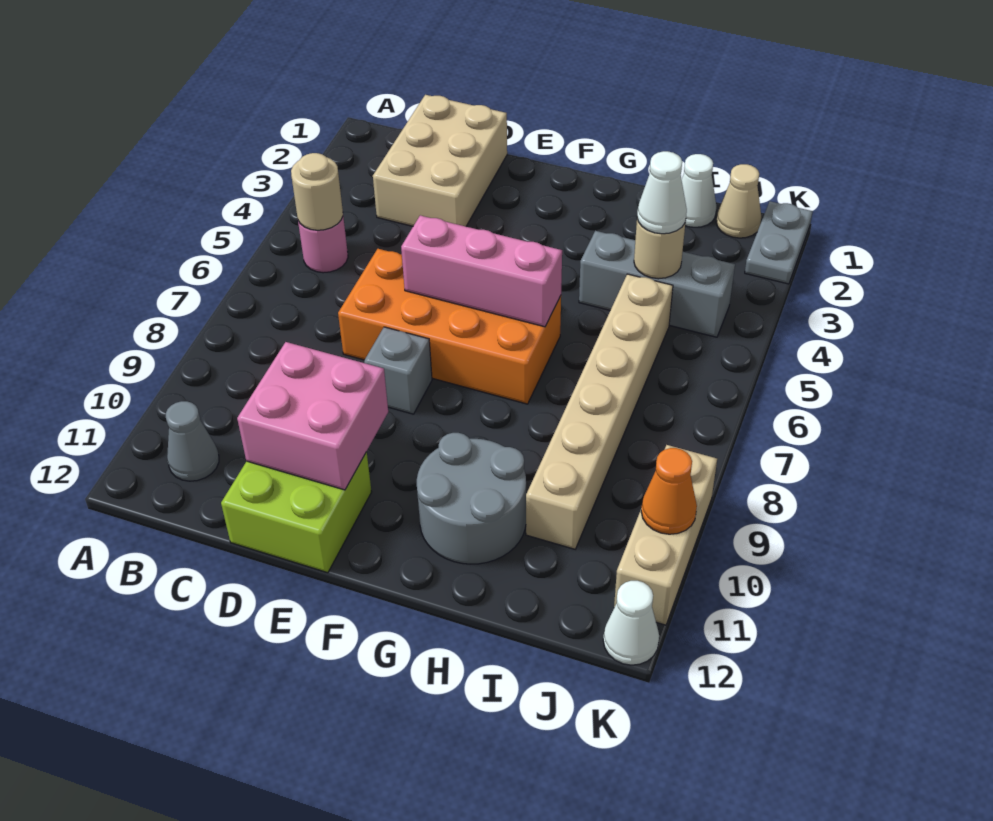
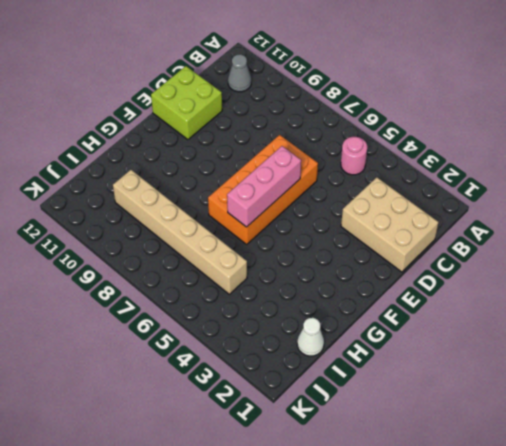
none -> grey 1x1 brick [364,327,432,414]
none -> grey 2x2 round brick [417,433,526,564]
none -> grey 1x3 brick [579,231,735,337]

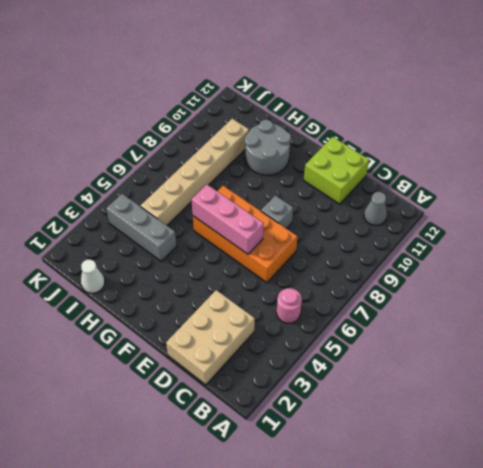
none -> tan 1x1 cone [716,164,761,238]
none -> grey 1x2 plate [745,201,813,284]
none -> tan 1x3 brick [614,445,717,625]

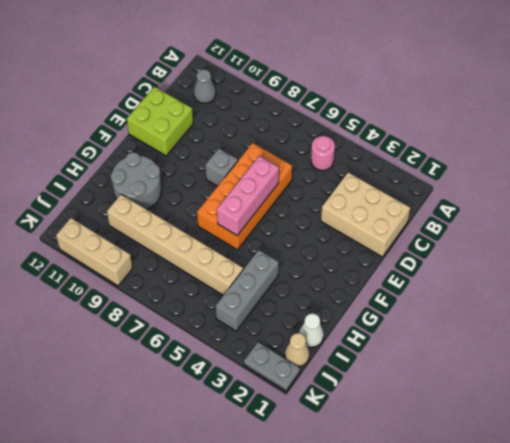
none -> white 1x1 cone [603,581,659,665]
none -> tan 1x1 round brick [291,153,343,230]
none -> pink 2x2 brick [237,342,388,490]

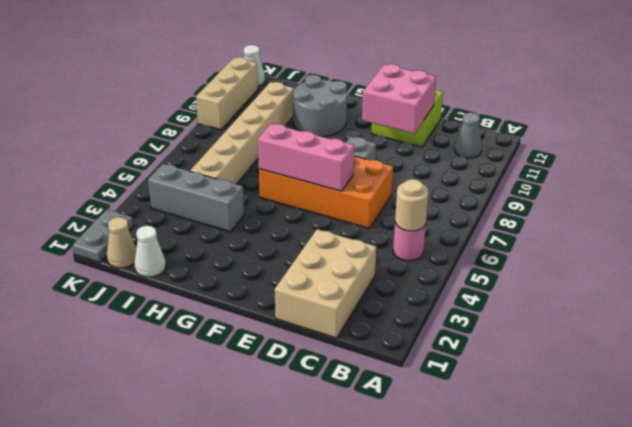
none -> tan 1x1 round brick [634,219,686,279]
none -> orange 1x1 cone [641,448,697,534]
none -> white 1x1 cone [637,151,687,234]

